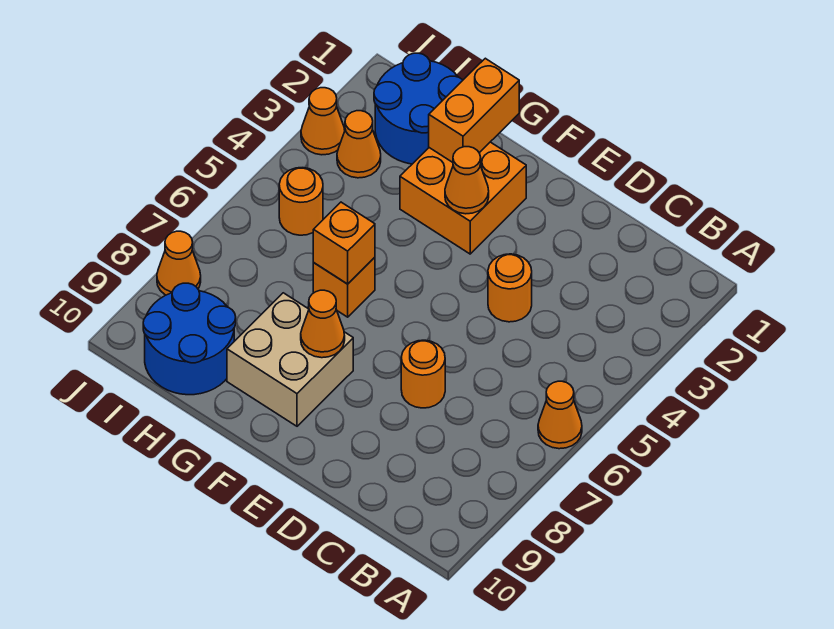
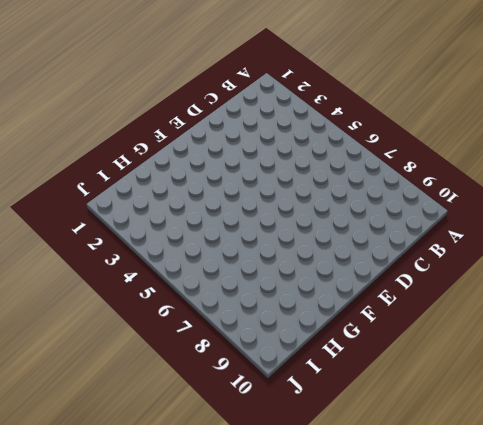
none -> orange 1x1 cone [538,381,582,449]
none -> orange 1x1 round brick [488,254,532,322]
none -> orange 1x1 round brick [401,340,445,408]

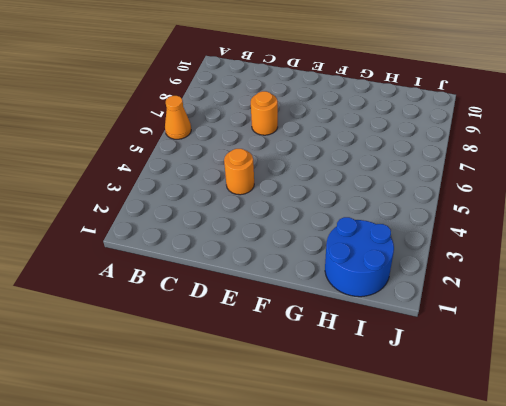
none -> orange 2x2 brick [400,142,526,254]
none -> tan 2x2 brick [227,293,353,426]
none -> orange 1x1 brick [313,257,375,317]

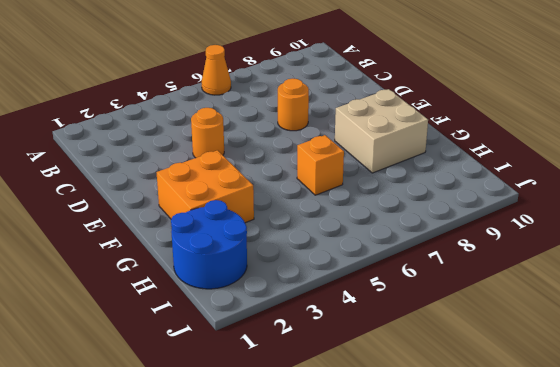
none -> blue 2x2 round brick [143,283,236,395]
none -> orange 1x1 cone [337,111,381,178]
none -> orange 1x1 round brick [279,168,323,235]

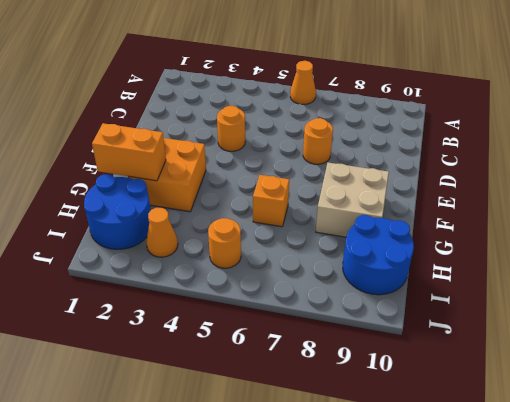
none -> orange 1x1 cone [301,88,345,155]
none -> orange 1x1 cone [157,231,201,295]
none -> orange 1x1 cone [445,147,489,214]

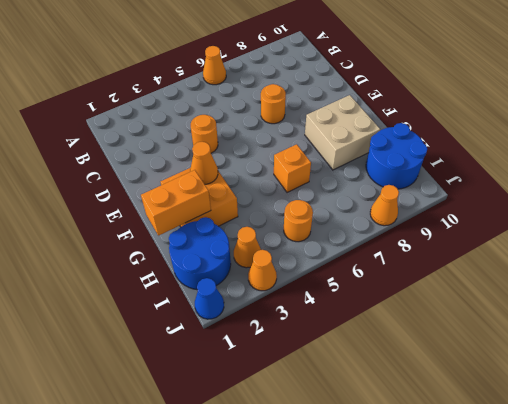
blue 1x1 cone [195,278,224,319] -> none
none -> orange 1x1 cone [301,290,345,358]
none -> orange 1x1 brick [313,202,375,284]

